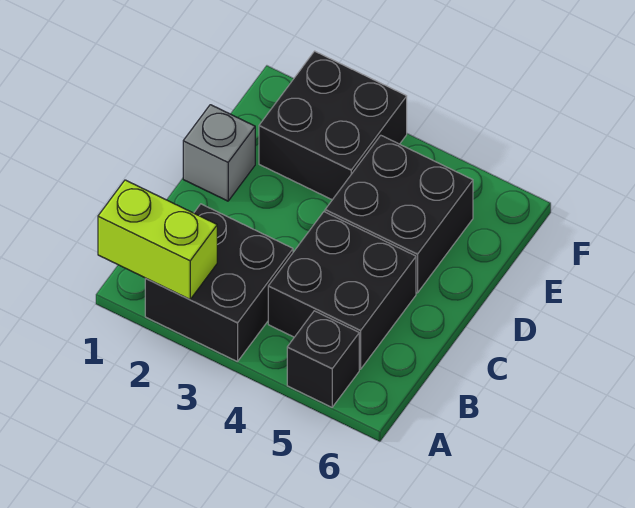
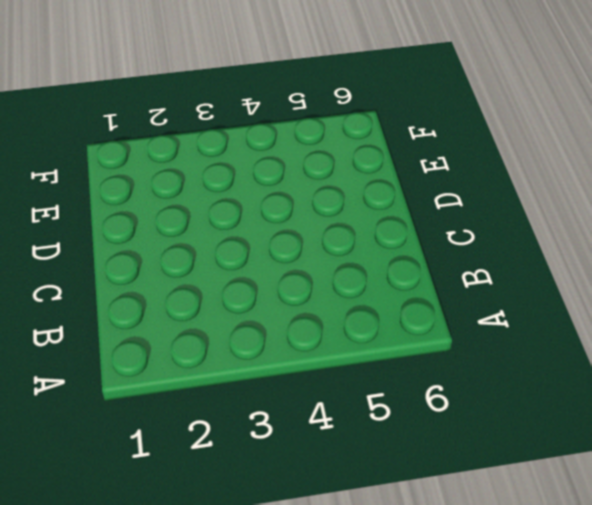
none -> black 2x2 brick [145,204,293,362]
none -> black 1x1 brick [287,311,359,407]

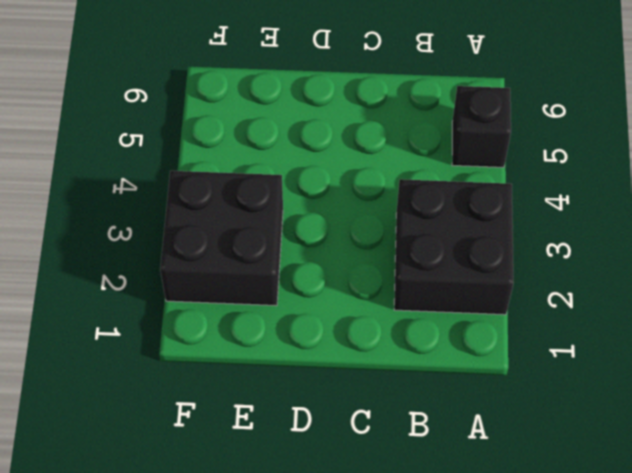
none -> black 2x2 brick [268,212,416,369]
none -> grey 1x1 brick [183,105,255,201]

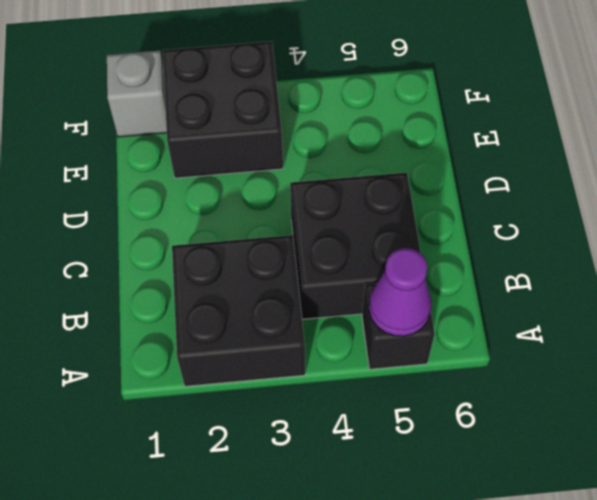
purple 1x1 cone [369,248,431,336] -> none
grey 1x1 brick [107,50,167,137] -> grey 1x1 brick moved to [183,105,255,201]
none -> black 2x2 brick [325,135,473,293]
none -> lime 1x2 brick [98,180,217,300]

